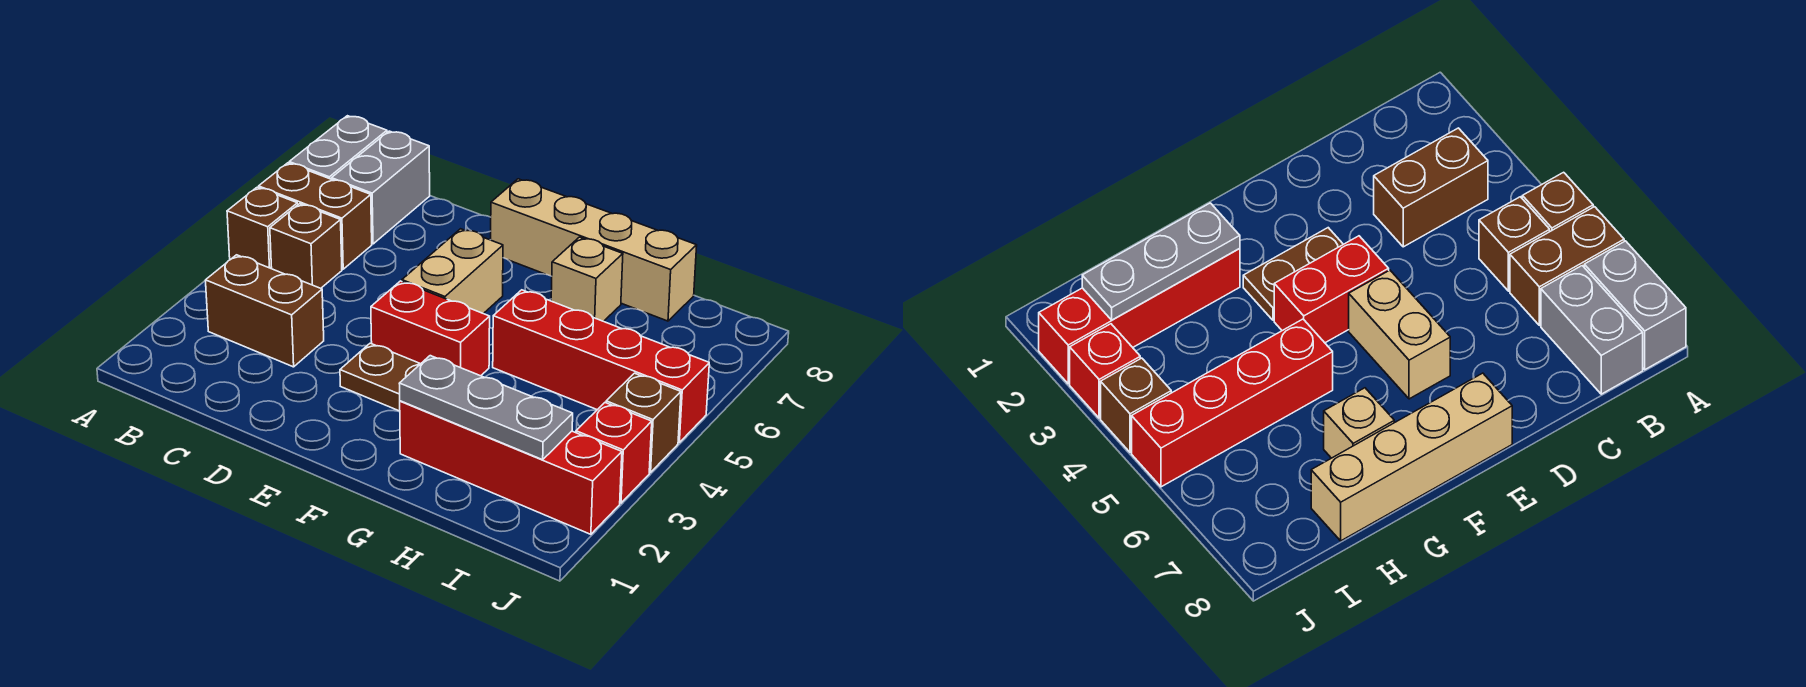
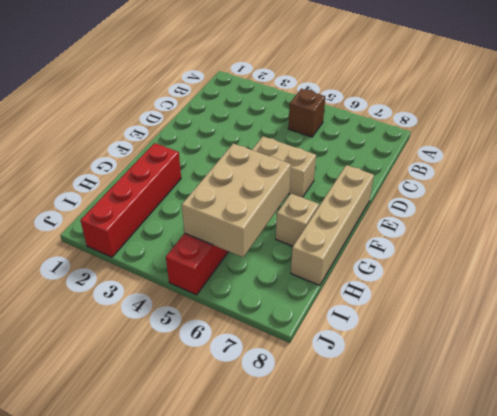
tan 2x3 brick [182,144,291,257] -> none
none -> brown 1x1 brick [227,187,298,269]
none -> brown 1x2 brick [259,163,372,269]
none -> grey 1x2 brick [289,116,387,179]

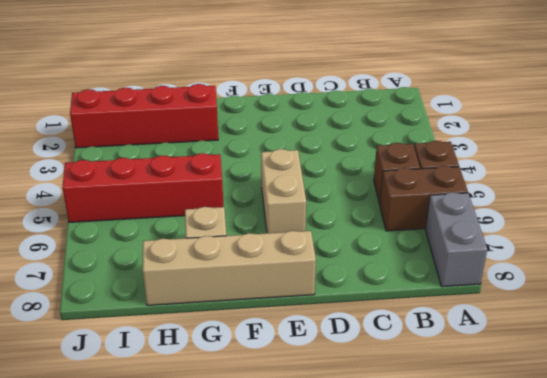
none -> brown 1x2 brick [205,255,324,367]
none -> grey 1x2 brick [331,131,430,244]
none -> brown 1x2 plate [340,343,420,411]

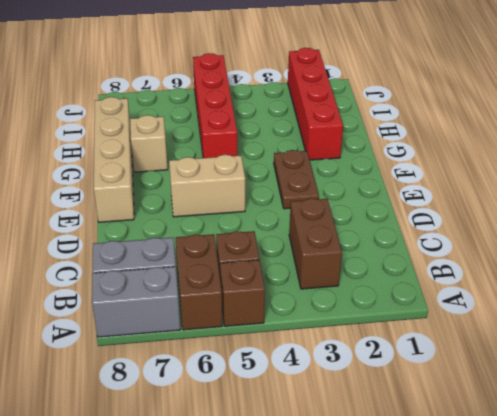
none -> red 1x2 brick [371,281,490,376]
none -> red 1x1 brick [576,403,652,503]
none -> brown 1x1 brick [606,373,681,472]

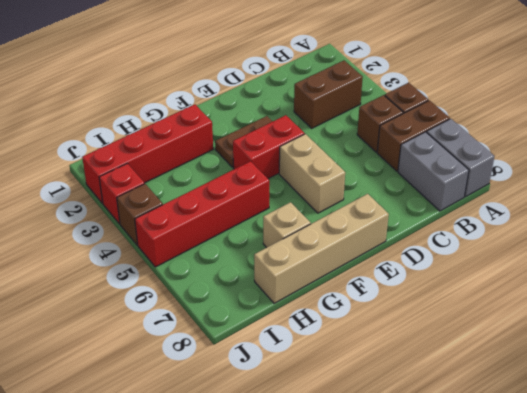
none -> grey 1x3 plate [399,356,573,460]

